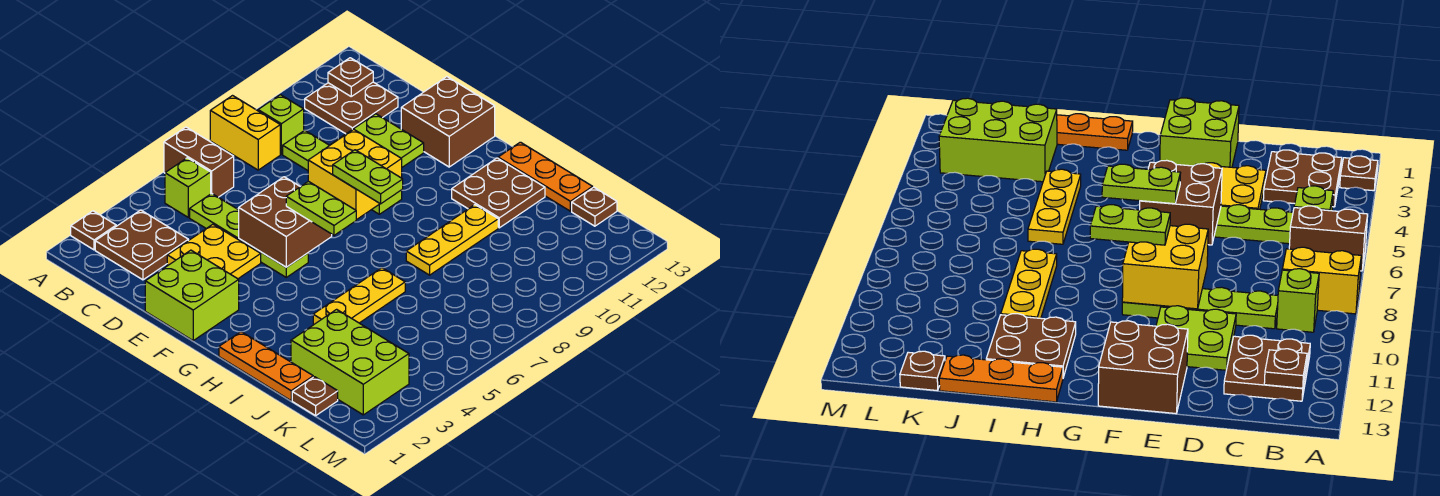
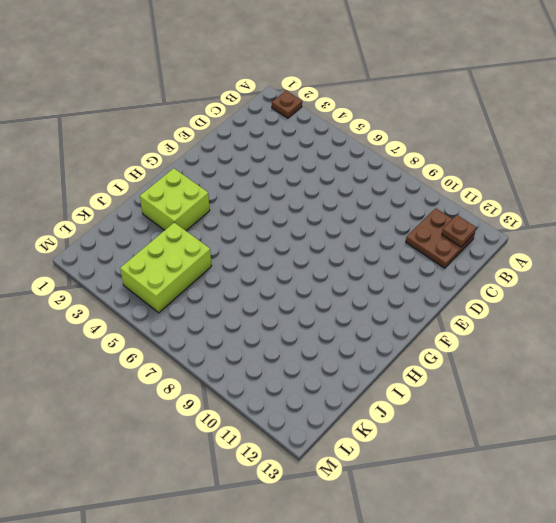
lime 2x2 brick [140,168,210,231] -> lime 2x2 brick moved to [145,250,239,340]
lime 2x3 brick [120,223,212,313] -> lime 2x3 brick moved to [291,309,409,415]
none -> brown 1x2 brick [164,127,234,197]
none -> yellow 1x2 brick [210,96,280,170]
none -> brown 2x2 plate [95,210,188,280]

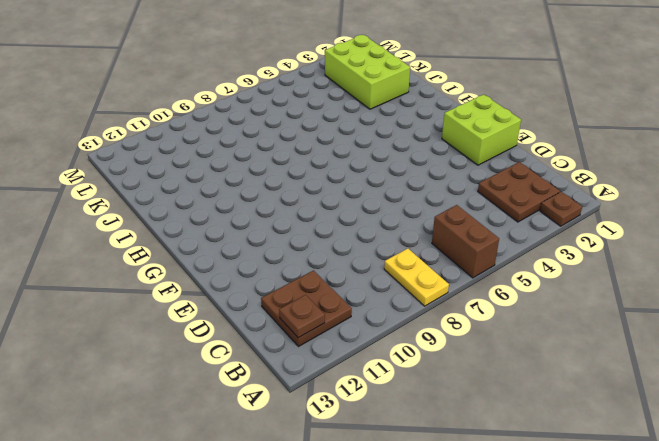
yellow 1x2 plate [384,249,449,306] -> yellow 1x2 brick [210,96,280,170]
none -> lime 1x1 brick [165,158,211,217]
none -> lime 1x1 brick [258,95,304,154]
none -> lime 1x4 plate [190,194,308,277]

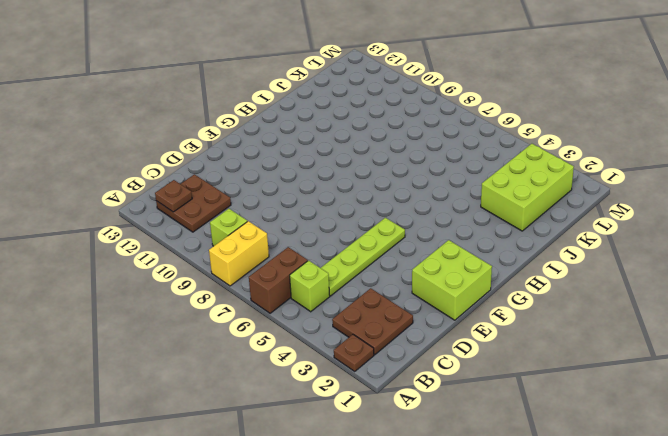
none -> lime 1x4 plate [283,130,402,214]
none -> yellow 2x2 plate [167,224,261,279]
none -> lime 2x2 plate [332,114,424,167]

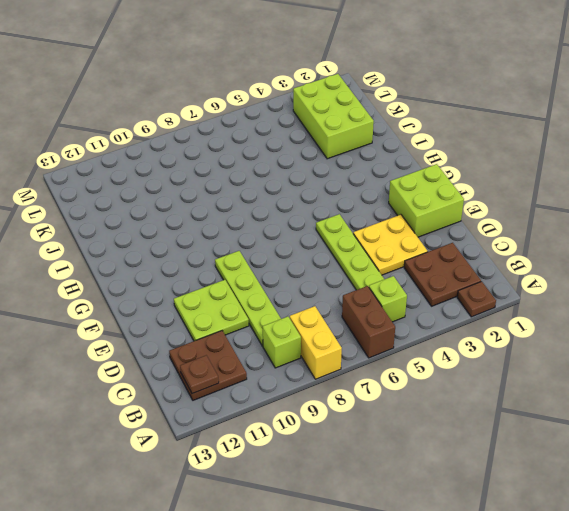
none -> brown 2x2 brick [401,77,495,167]
none -> orange 1x3 plate [219,332,313,401]
none -> brown 2x2 plate [452,158,545,228]

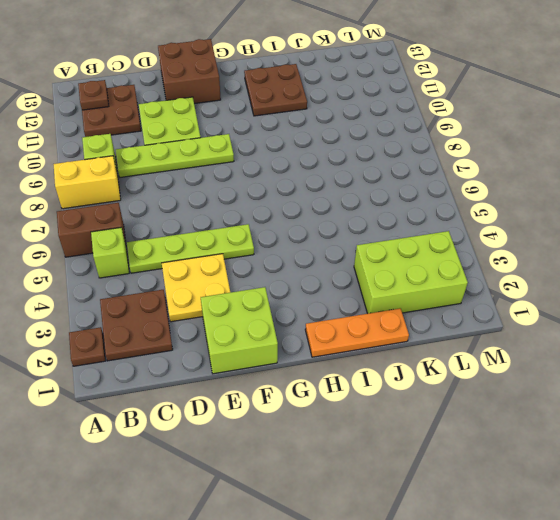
none -> orange 1x3 plate [498,142,593,211]
none -> yellow 1x3 plate [313,268,405,324]
none -> yellow 1x3 plate [406,205,498,275]

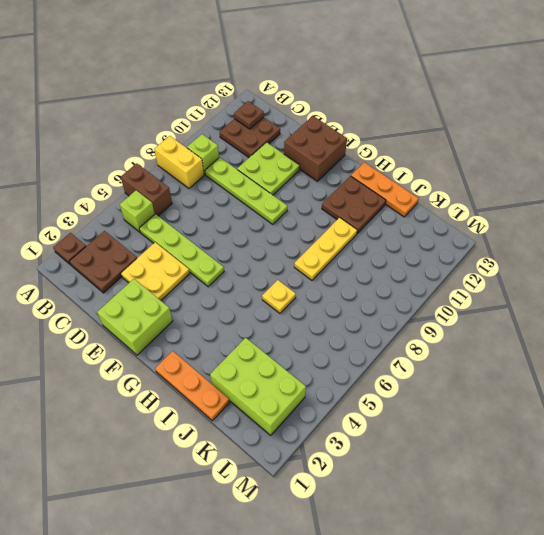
yellow 1x1 plate [262,280,296,313] -> yellow 1x3 plate [313,268,405,324]
none -> brown 1x1 plate [292,377,338,416]
none -> brown 1x1 plate [572,187,617,226]
none -> brown 2x2 brick [239,177,332,267]

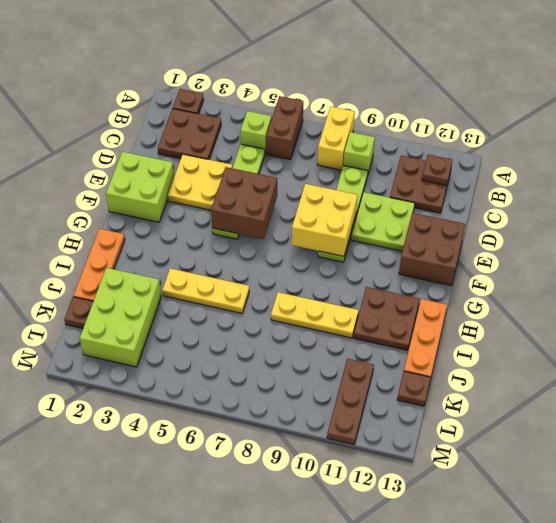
brown 1x3 plate [327,359,374,444] -> none
none -> lime 1x2 plate [286,181,356,235]
none -> lime 1x2 plate [333,150,403,204]

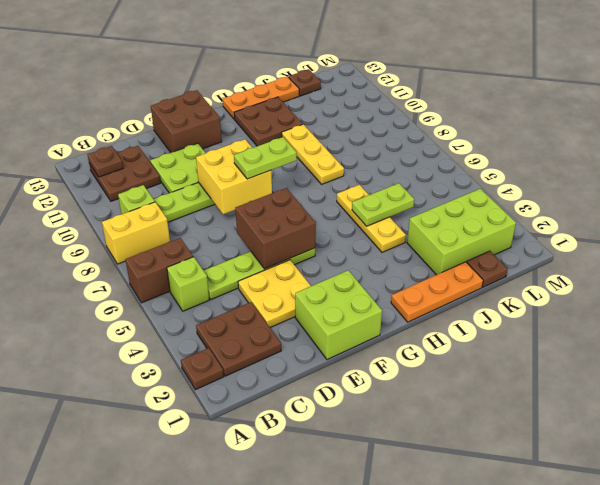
lime 1x2 plate [352,183,414,226] -> lime 1x2 plate moved to [286,181,356,235]

